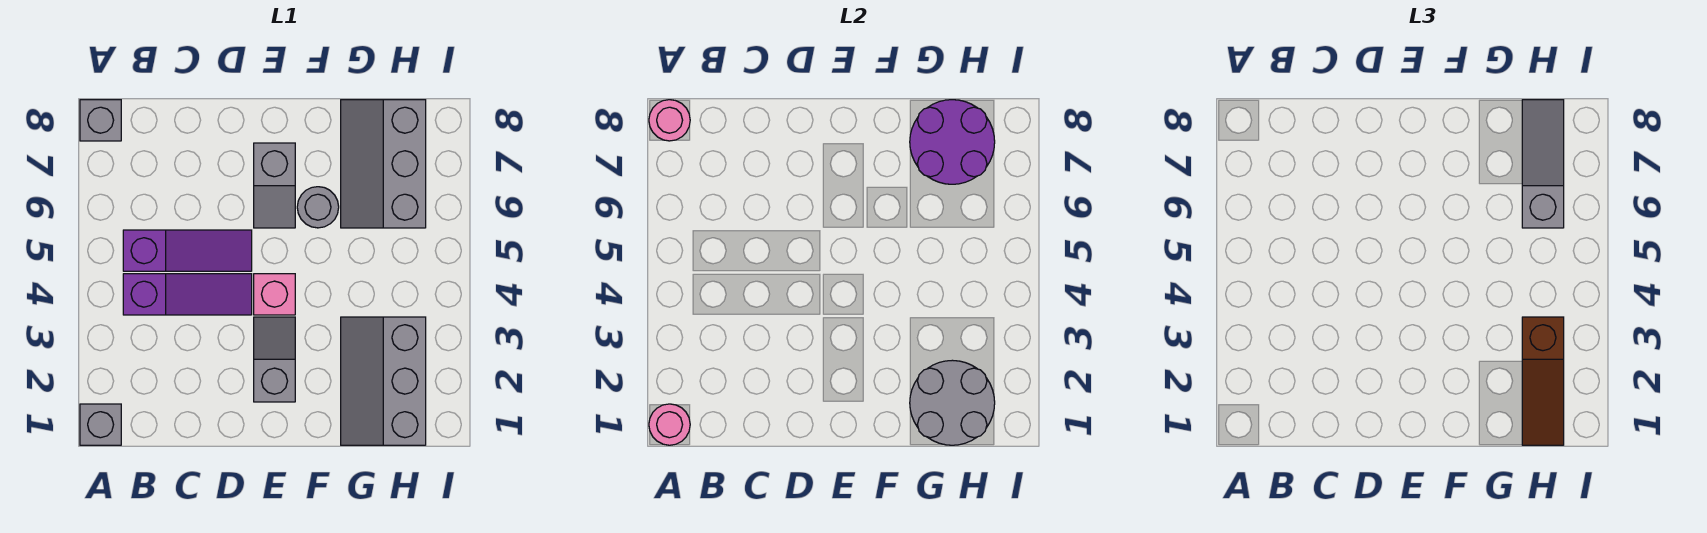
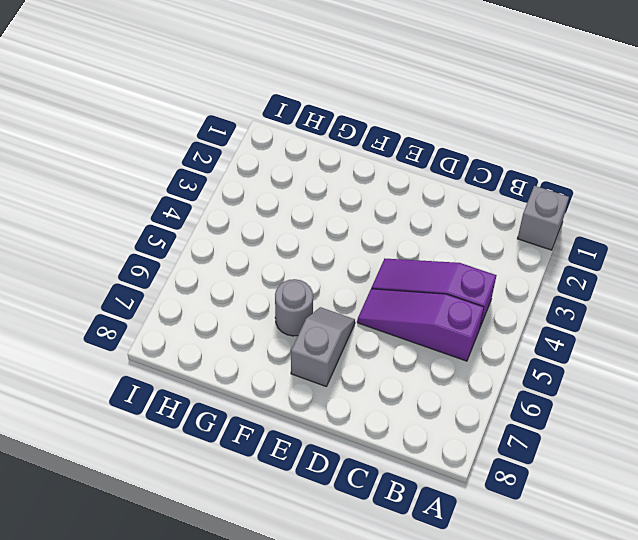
none -> grey 1x1 brick [80,100,121,141]
none -> grey 1x2 slope [254,317,295,402]
none -> pink 1x1 brick [254,274,295,315]

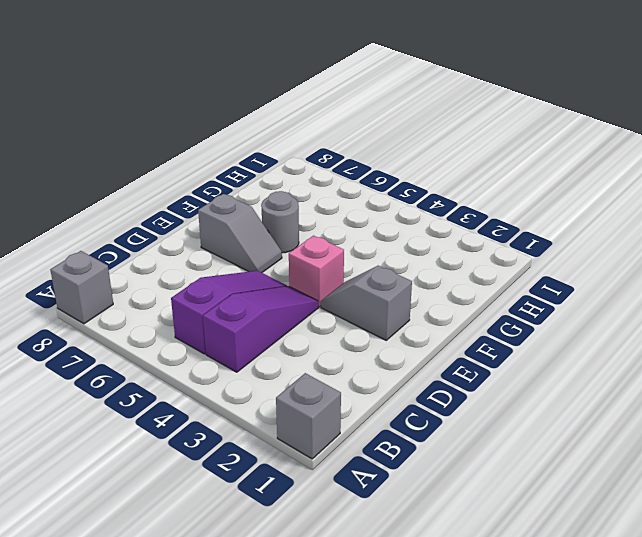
none -> grey 2x3 slope [341,317,426,445]
none -> grey 2x3 slope [341,100,426,228]
none -> pink 1x1 round brick [649,404,690,445]

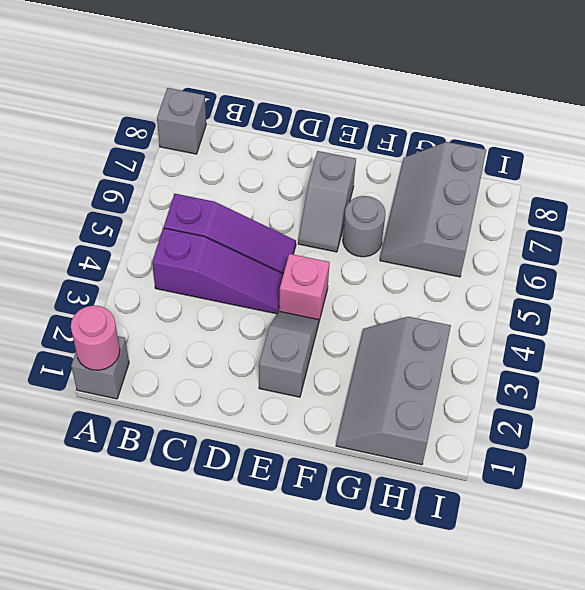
none -> pink 1x1 round brick [649,100,690,141]
none -> grey 2x2 round brick [910,360,995,445]
none -> purple 2x2 round brick [910,100,995,184]

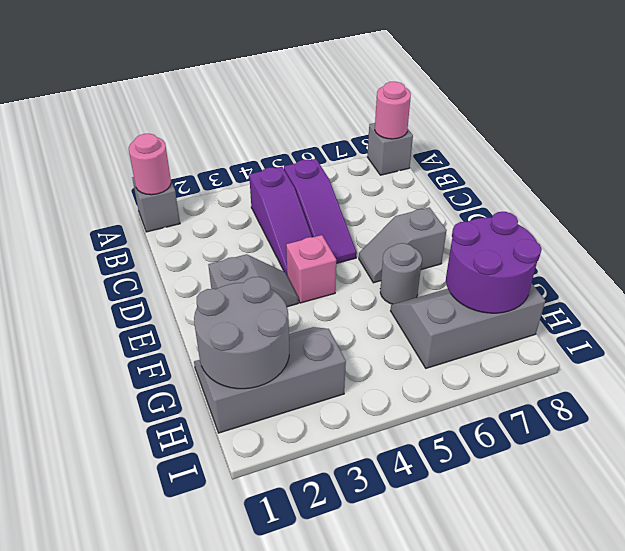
none -> brown 1x3 slope [1522,317,1564,445]
none -> grey 1x3 slope [1522,100,1564,228]

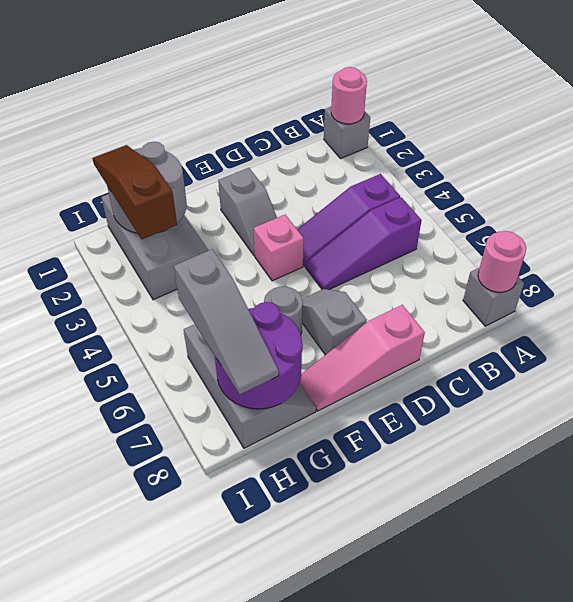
pink 1x3 slope [300,305,425,411] -> none

